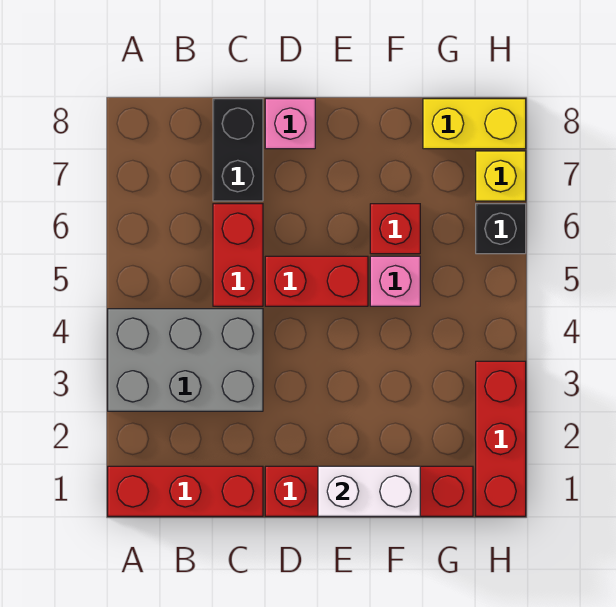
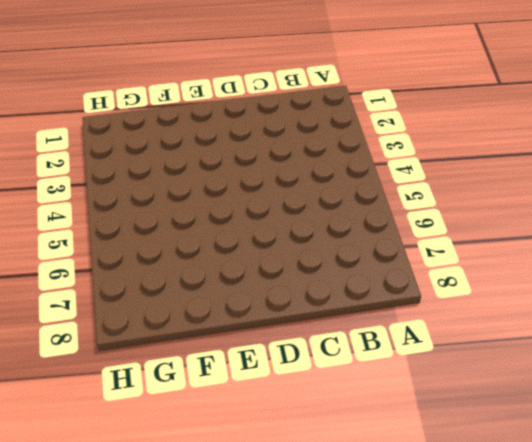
none -> red 1x3 brick [108,466,263,516]
none -> grey 2x3 brick [108,309,263,411]
none -> red 1x2 brick [213,204,263,306]

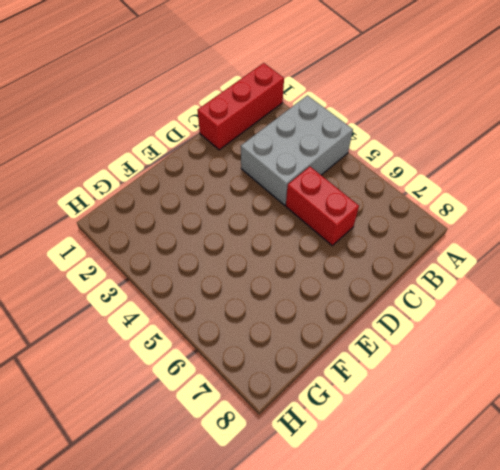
none -> black 1x2 brick [213,99,263,201]
none -> red 1x4 brick [265,466,473,516]
none -> red 1x2 brick [265,256,368,306]

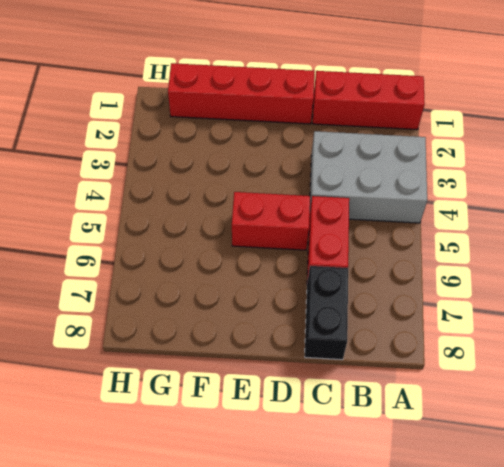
none -> pink 1x1 brick [265,99,315,149]
none -> pink 1x1 brick [370,256,420,306]
none -> red 1x1 brick [370,204,420,254]

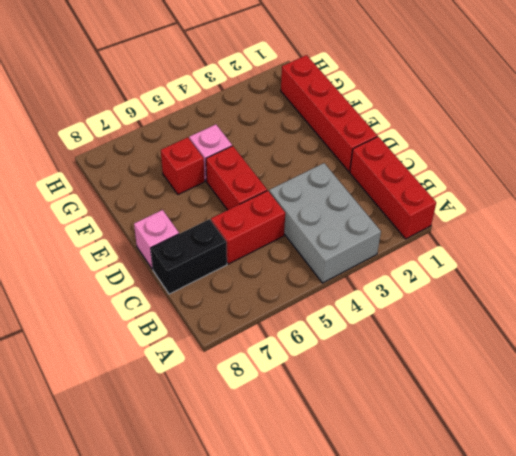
none -> yellow 1x2 brick [423,99,526,149]
none -> red 1x3 brick [476,361,526,516]
none -> black 1x1 brick [476,204,526,254]

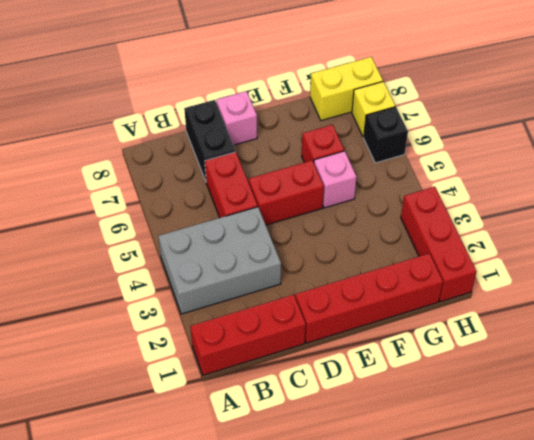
none -> white 1x2 brick [318,466,420,516]

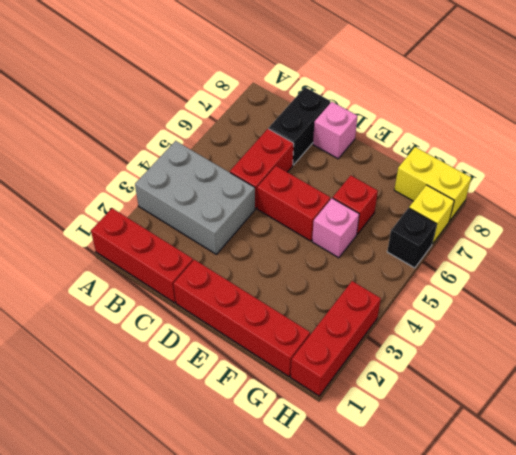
none -> white 1x2 brick [318,466,420,516]

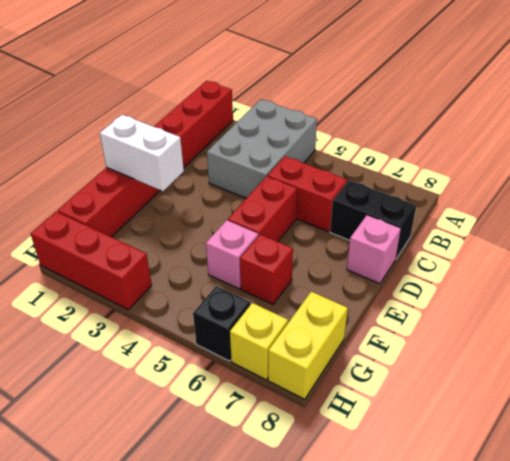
white 1x2 brick [100,115,184,191] -> white 1x2 brick turned to [318,466,420,516]

